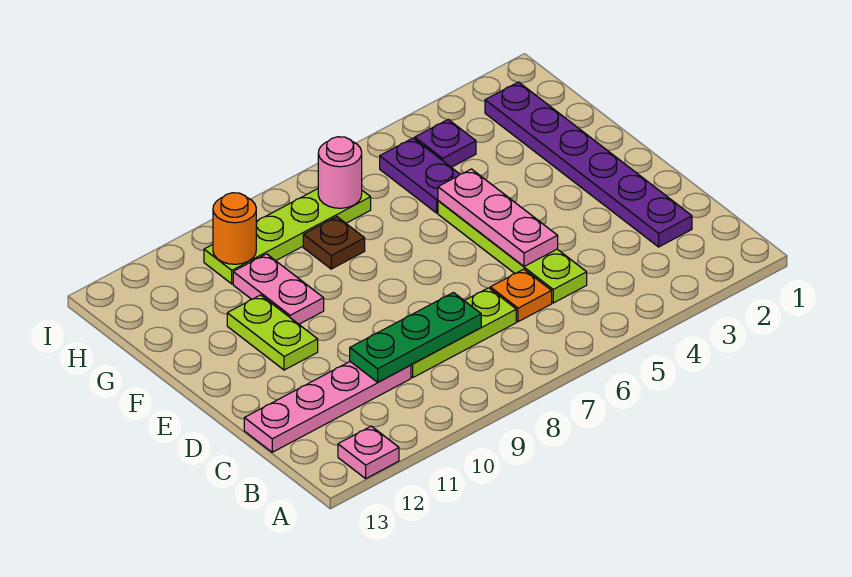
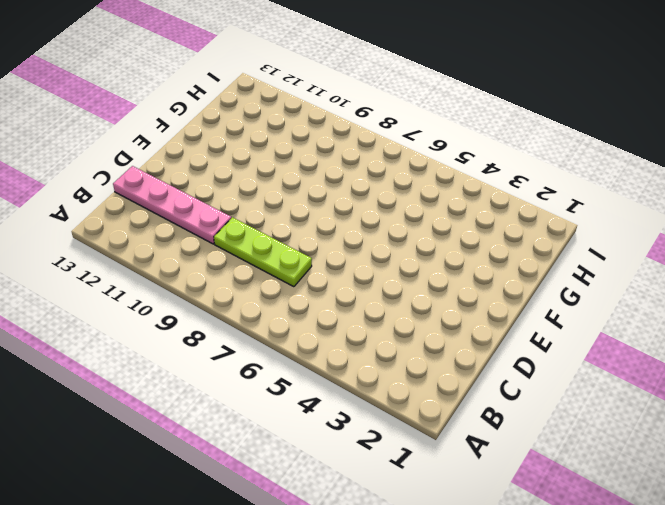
none -> pink 1x1 plate [338,426,399,478]
none -> purple 1x6 plate [485,82,692,247]
none -> lime 1x4 plate [438,201,587,303]

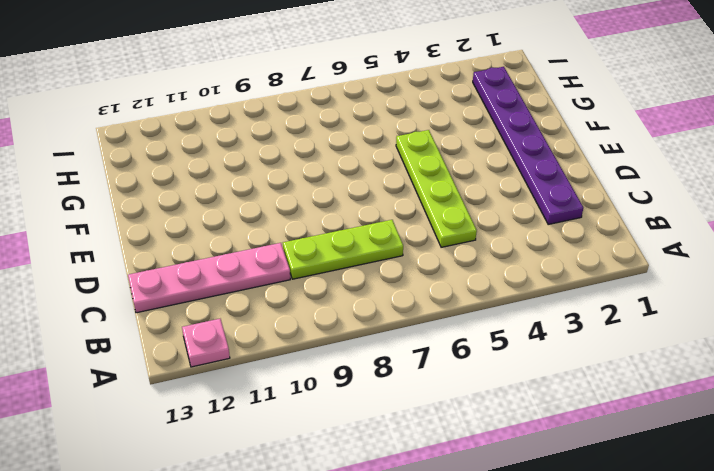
none -> orange 1x1 plate [490,269,552,322]
none -> lime 1x2 plate [227,295,318,370]
none -> pink 1x2 plate [233,254,324,324]

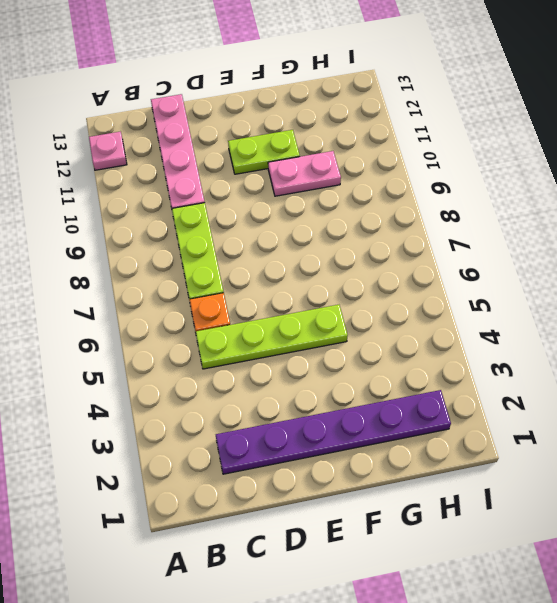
none -> purple 1x2 plate [380,138,460,213]
none -> brown 1x1 plate [303,217,365,269]
none -> purple 1x1 plate [415,120,476,167]

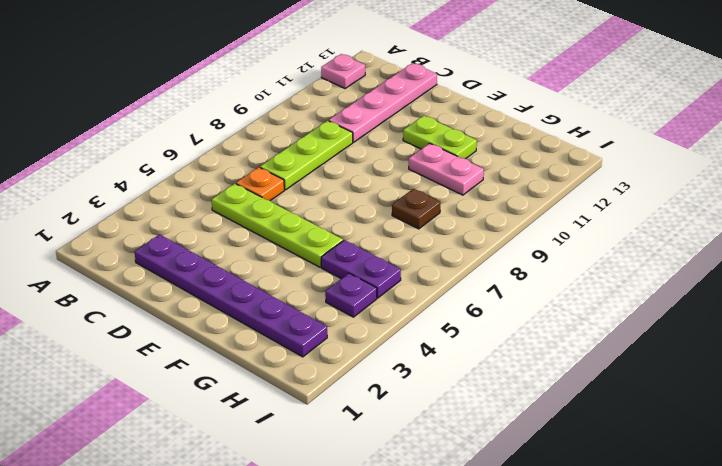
none -> lime 1x4 plate [204,189,371,284]
none -> green 1x3 plate [350,293,481,382]
none -> pink 1x3 plate [438,169,558,266]

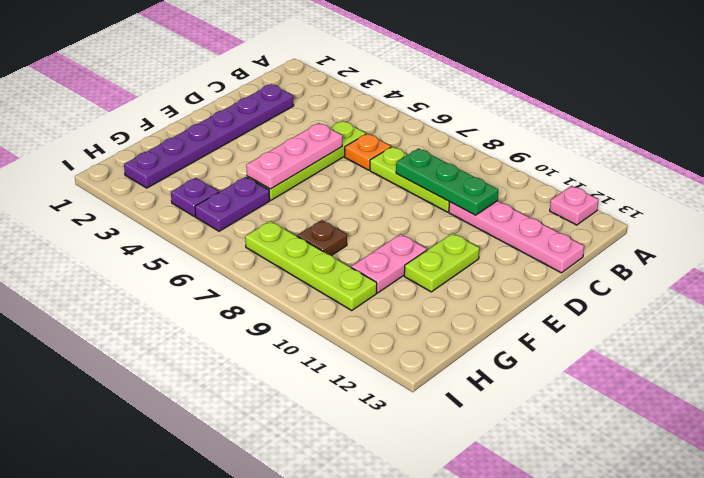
none -> pink 1x1 round brick [318,137,362,208]
none -> orange 1x1 round brick [213,193,256,264]

